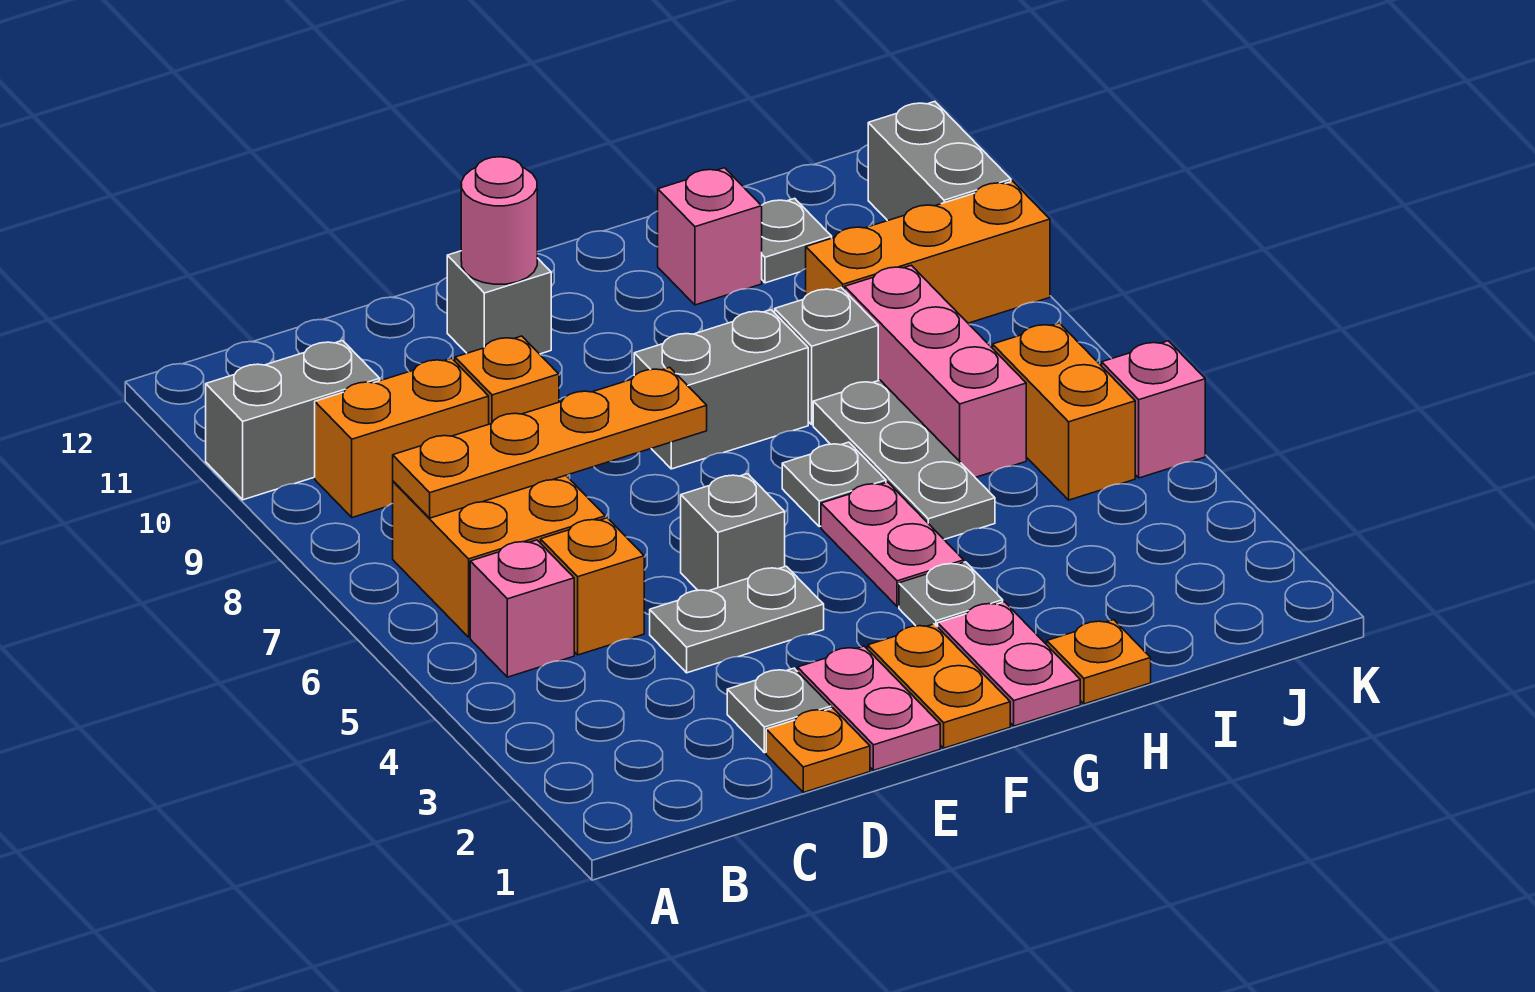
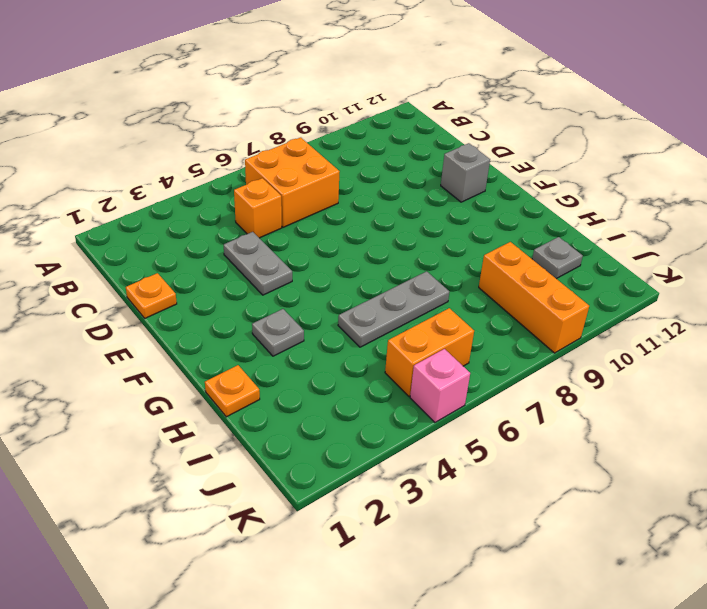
none -> grey 1x2 brick [206,341,380,500]
none -> pink 1x1 brick [470,540,574,677]
none -> orange 1x2 brick [315,358,489,518]
none -> grey 1x1 plate [727,668,831,753]

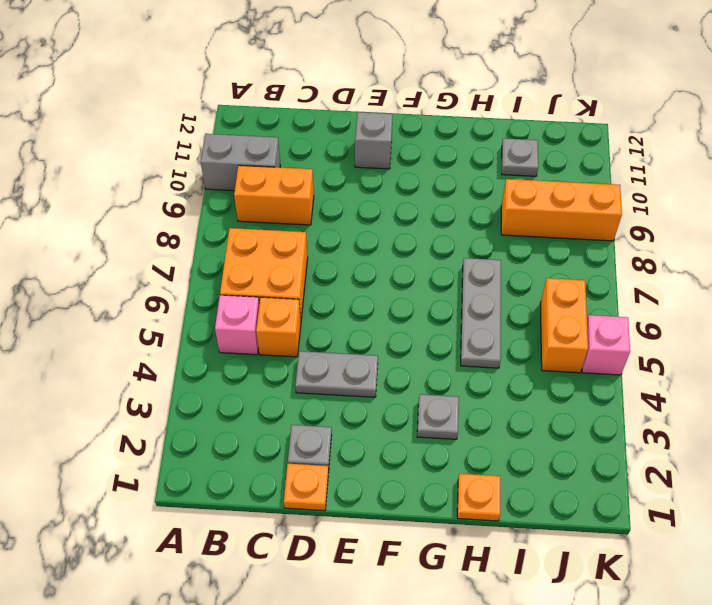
none -> orange 1x1 brick [455,336,559,424]
none -> pink 1x2 plate [798,646,940,770]
none -> grey 1x1 brick [681,474,785,591]
none -> orange 1x2 plate [868,624,1010,748]

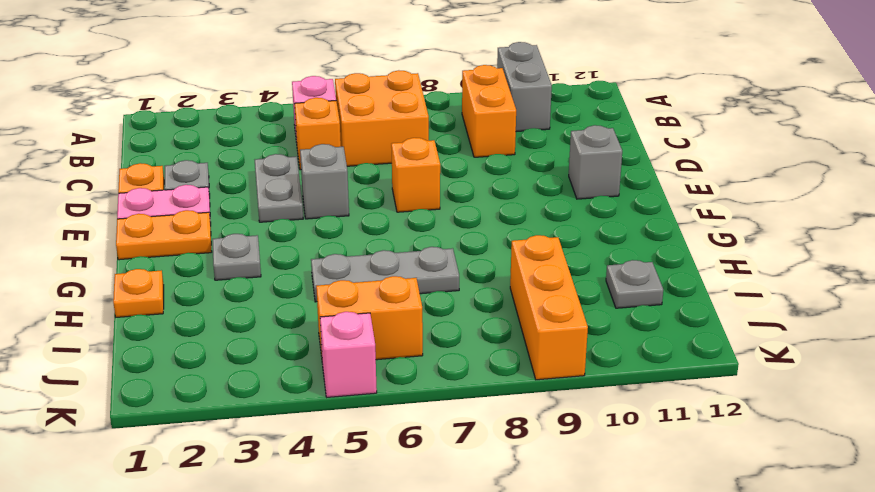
orange 1x1 brick [391,138,440,212] -> orange 1x1 brick moved to [455,336,559,424]
none -> grey 1x2 brick [634,310,808,469]
none -> pink 1x2 plate [938,602,1080,726]
none -> pink 1x2 plate [821,482,964,606]
none -> grey 1x1 plate [782,442,886,527]

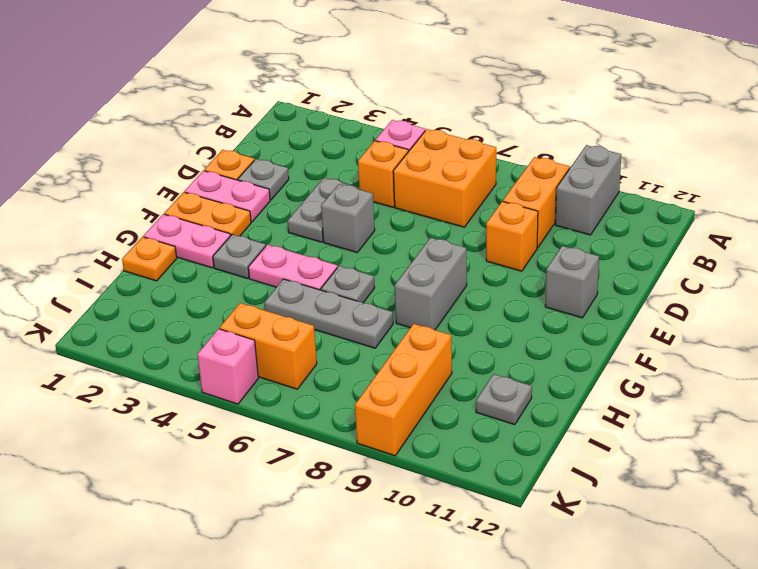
none -> grey 1x1 brick [775,288,878,425]
none -> pink 1x1 brick [658,168,762,305]
none -> pink 1x3 brick [845,265,1026,477]
none -> grey 1x2 brick [868,102,1011,221]

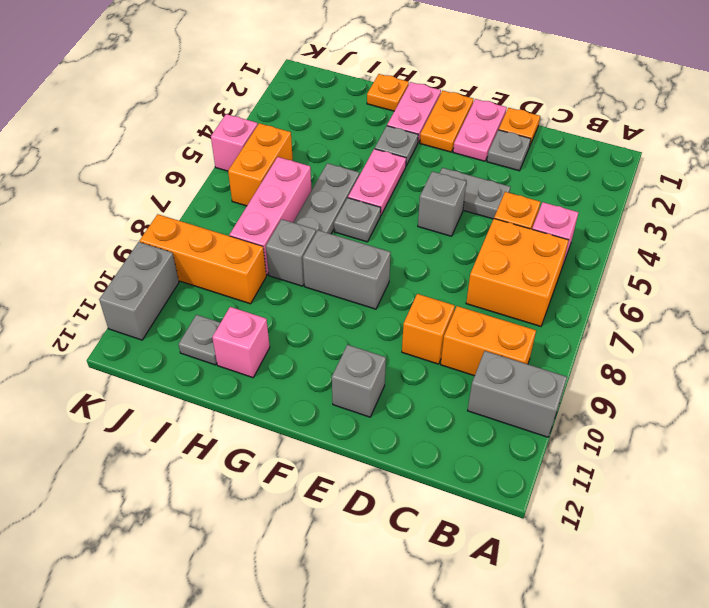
none -> orange 1x4 plate [393,367,707,518]
none -> pink 1x1 round brick [461,157,537,284]

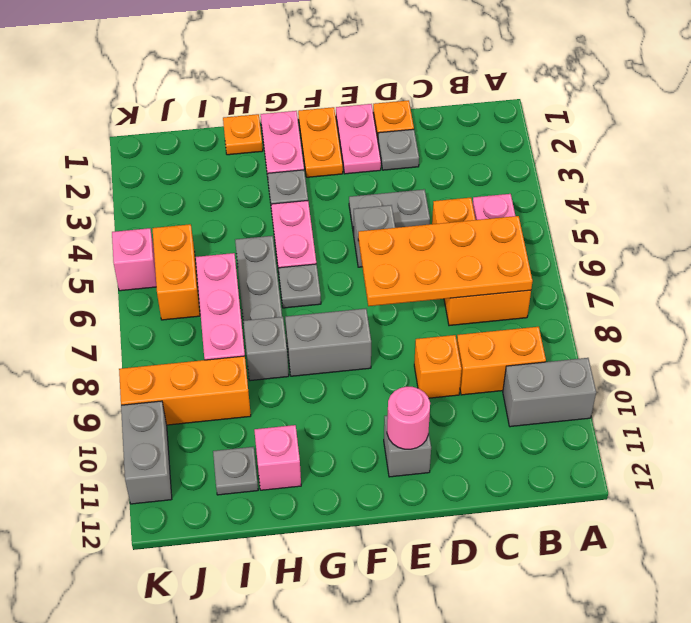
orange 2x4 plate [358,216,533,306] -> orange 1x4 plate [393,367,707,518]

